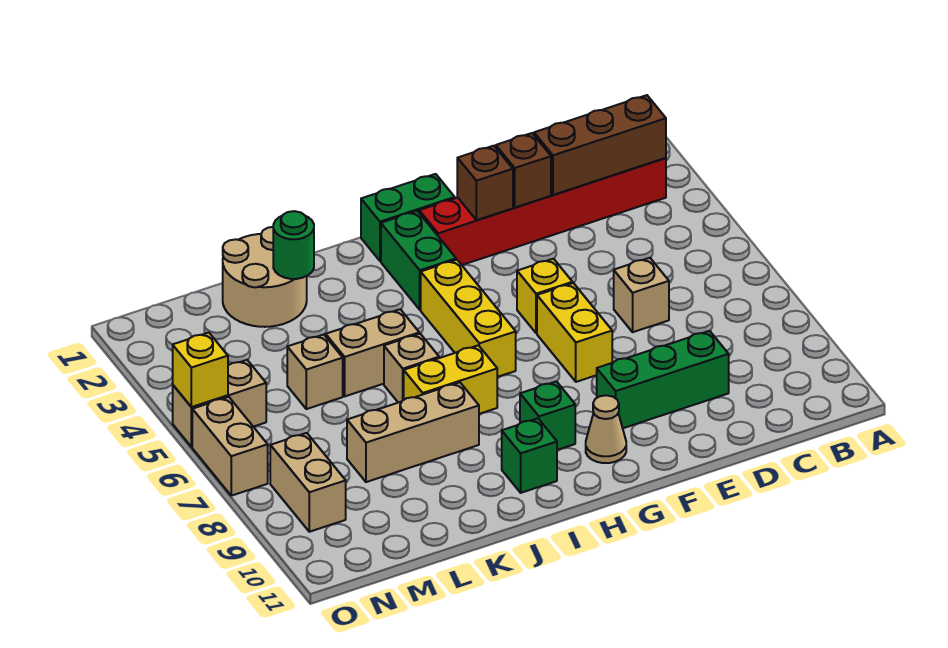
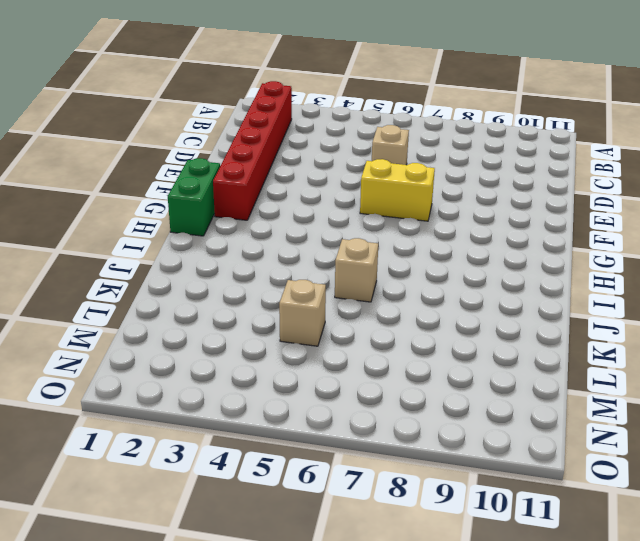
none -> green 1x3 brick [597,331,729,428]
none -> yellow 1x1 brick [517,259,573,333]
none -> tan 1x1 cone [586,395,626,463]

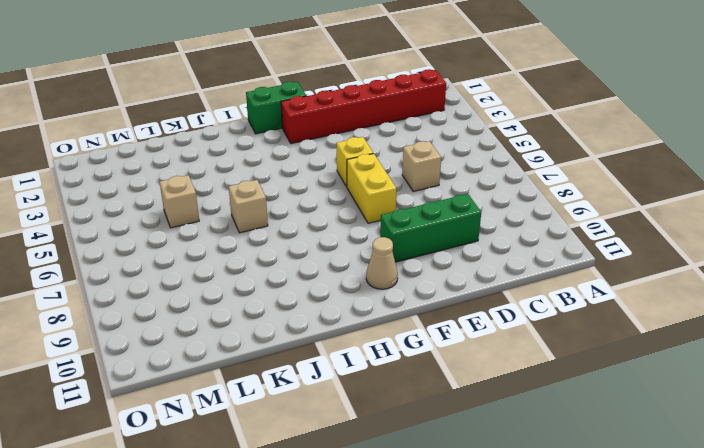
none -> green 1x2 brick [381,211,456,310]
none -> yellow 1x3 brick [421,260,516,377]
none -> green 1x1 brick [520,381,575,450]

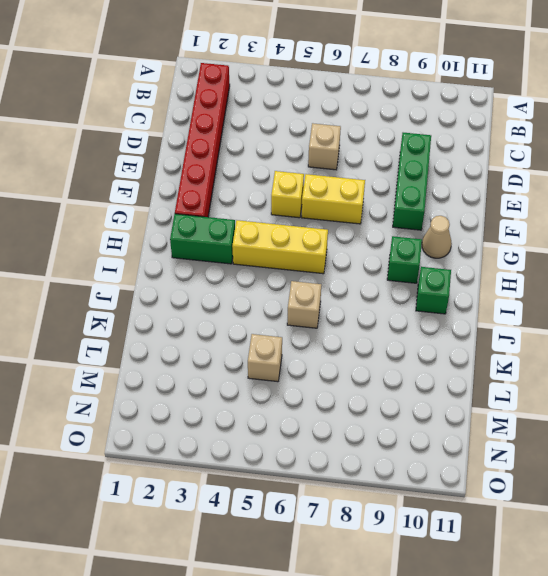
none -> green 1x2 brick [361,174,455,261]
none -> yellow 1x2 brick [404,345,497,414]
none -> tan 1x2 brick [326,309,419,396]

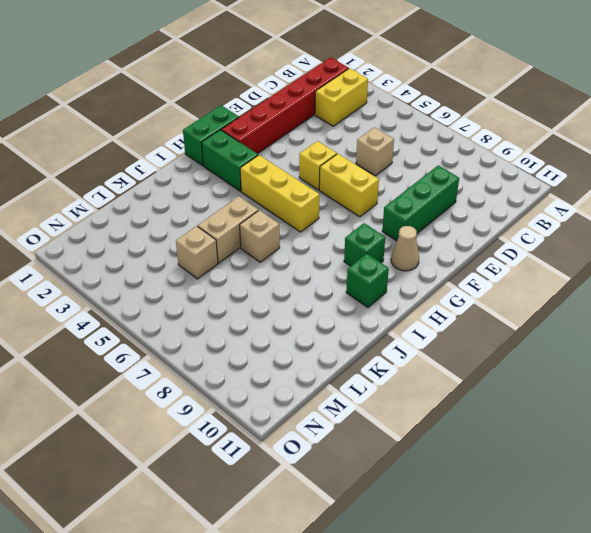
yellow 1x2 brick [315,68,368,126] -> yellow 1x2 brick moved to [404,345,497,414]
none -> tan 1x3 brick [347,382,479,482]
none -> tan 2x2 round brick [223,227,307,327]
none -> tan 1x2 brick [173,360,266,447]

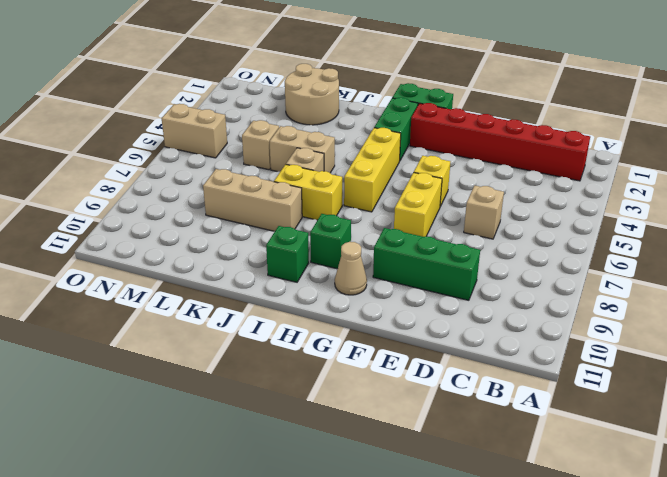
none -> tan 1x2 brick [270,433,346,532]
none -> tan 1x2 brick [192,397,268,496]
none -> brown 1x3 brick [534,95,666,195]

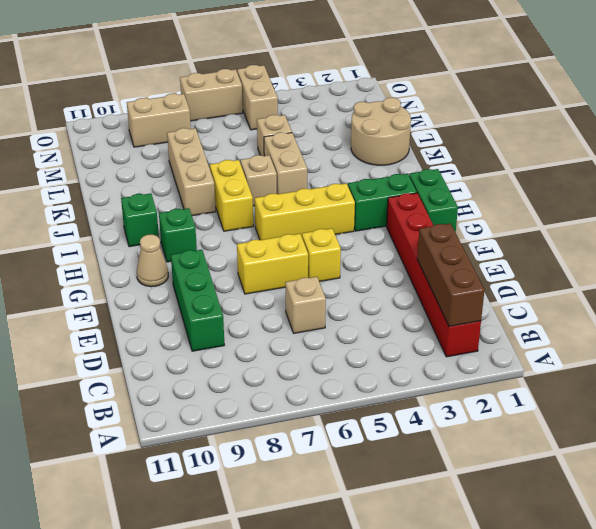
none -> brown 1x1 brick [496,133,551,207]
none -> brown 1x1 brick [457,146,513,220]
none -> green 1x1 round brick [273,211,314,279]

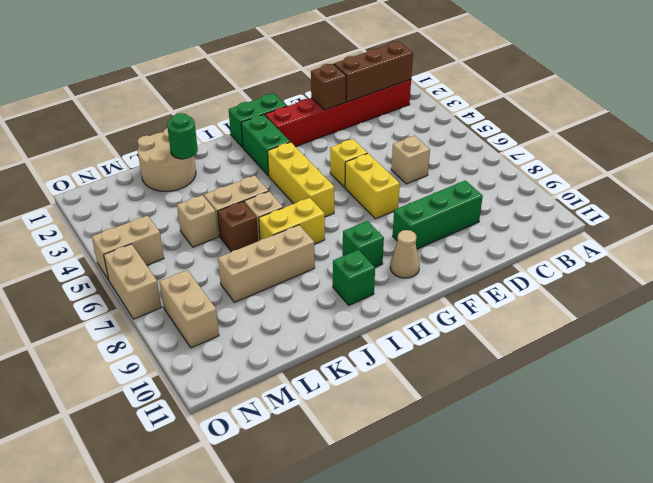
brown 1x1 brick [218,201,258,252] -> brown 1x1 brick moved to [457,146,513,220]
none -> yellow 1x1 brick [173,333,228,407]

